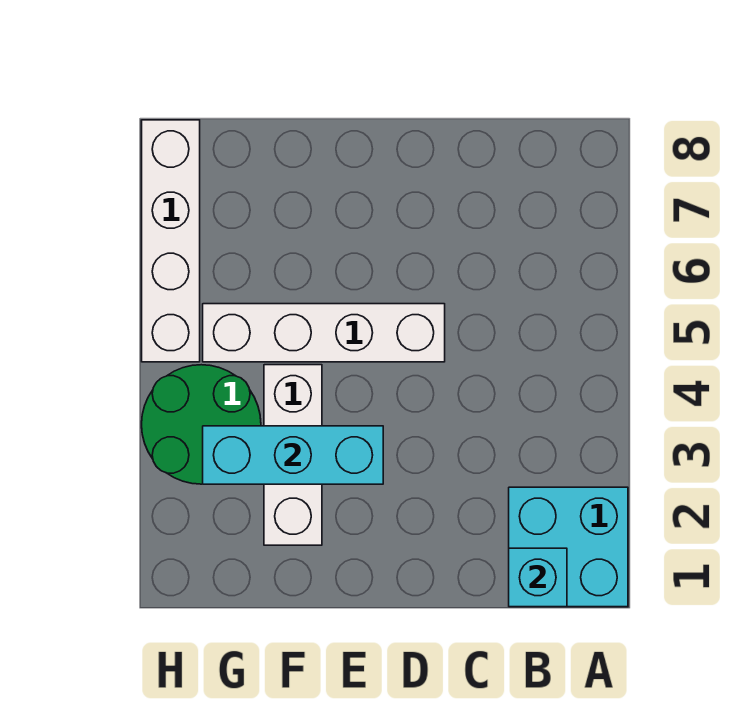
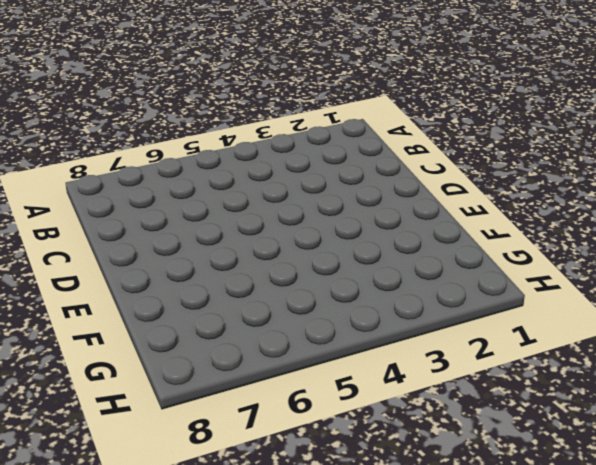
none -> cyan 2x2 brick [509,487,628,607]
none -> white 1x4 brick [203,304,445,362]

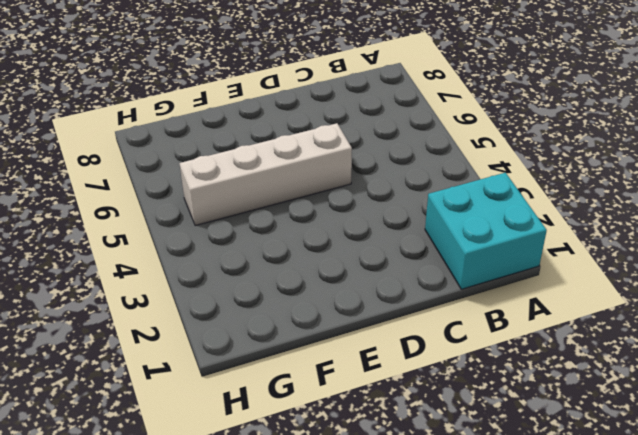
none -> white 1x3 brick [264,365,322,545]
none -> green 2x2 round brick [142,365,261,484]

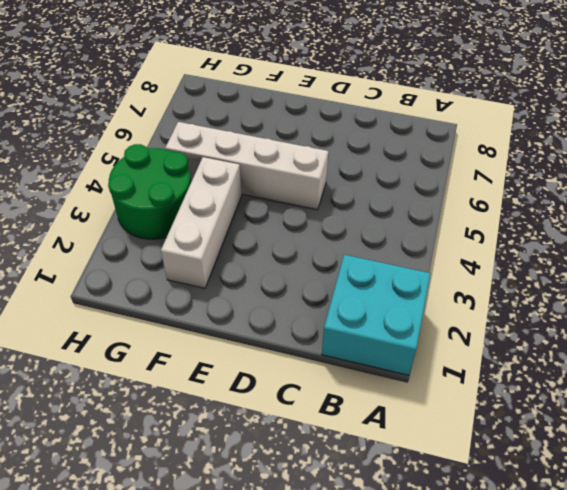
none -> white 1x4 brick [142,120,200,362]
none -> cyan 1x1 brick [509,548,567,607]

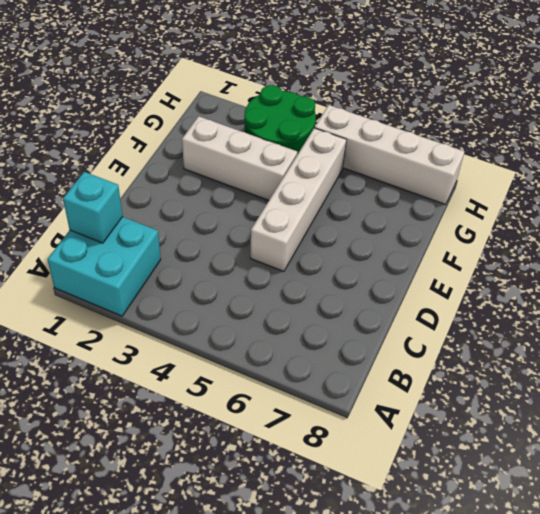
none -> cyan 1x3 brick [203,426,383,484]

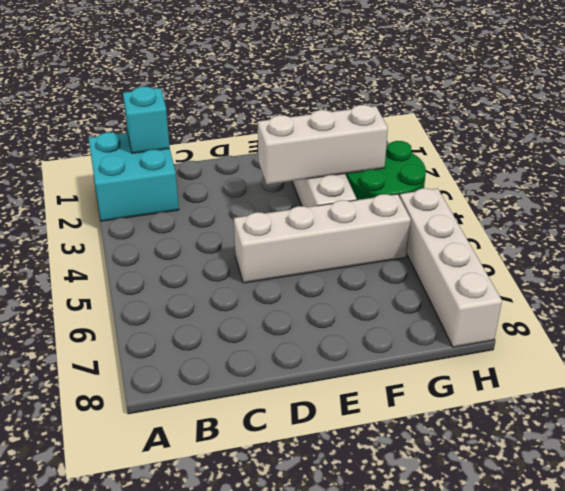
white 1x3 brick [258,105,388,184] -> cyan 1x3 brick [203,426,383,484]

